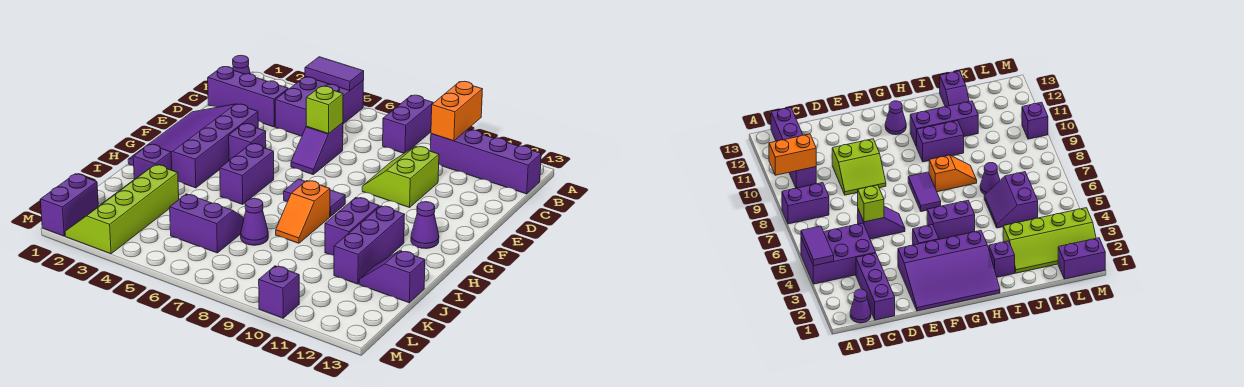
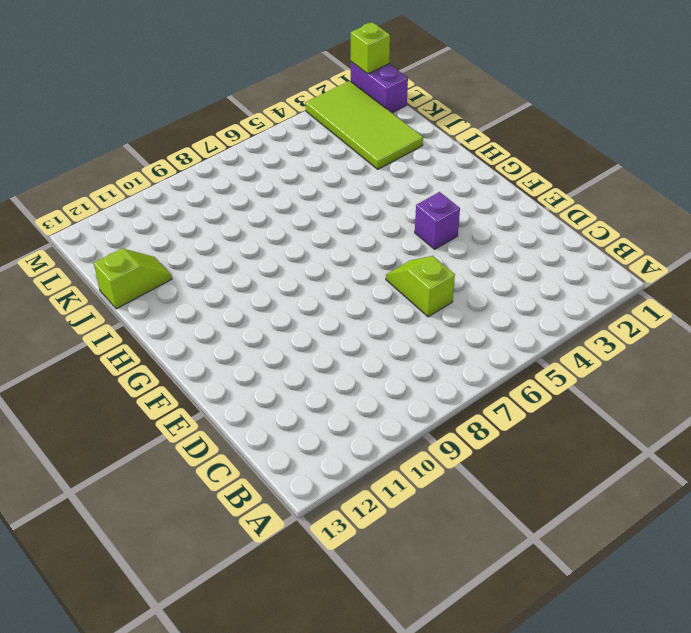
lime 1x2 slope [386,256,455,317] -> purple 1x2 slope [291,123,343,174]
lime 2x4 tile [305,81,423,169] -> lime 2x4 slope [65,165,179,254]
lime 1x2 slope [94,248,172,309] -> purple 1x2 slope [359,251,425,303]
lime 1x1 brick [351,22,390,74] -> lime 1x1 brick moved to [306,86,343,134]
none -> purple 2x3 brick [275,77,363,136]
none -> purple 1x2 brick [383,95,433,153]
none -> purple 1x1 cone [233,55,250,74]

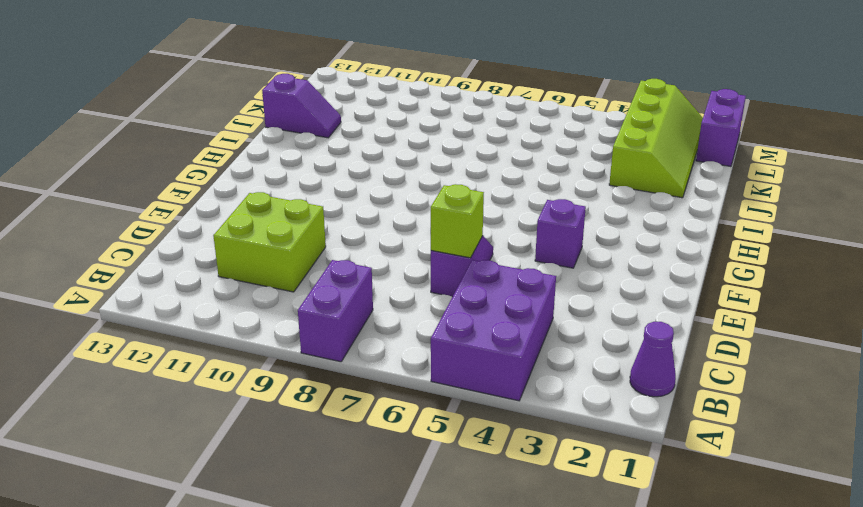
lime 2x2 brick [213,192,326,292] -> lime 2x2 slope [362,146,439,207]
none -> purple 1x4 brick [430,130,541,194]
none -> purple 1x3 brick [208,67,288,127]
none -> purple 3x4 slope [128,104,258,188]

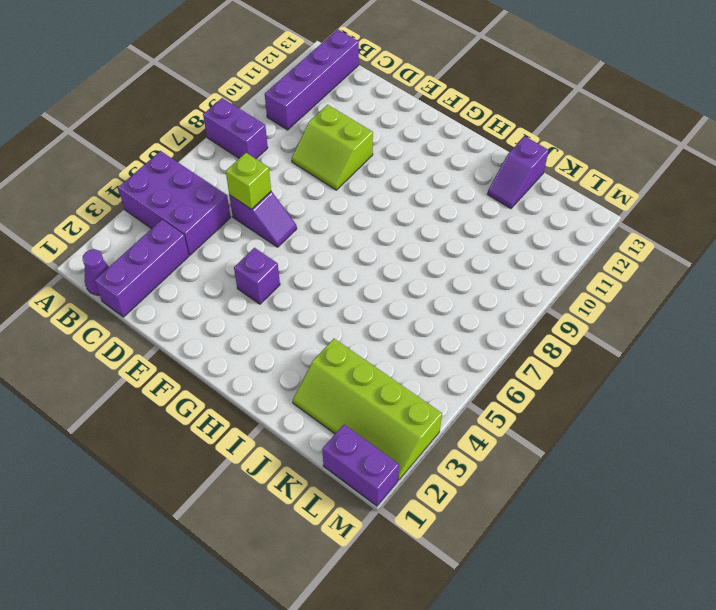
none -> purple 3x4 slope [128,104,258,188]
none -> purple 1x2 brick [220,144,274,204]
none -> purple 1x2 tile [284,179,345,217]

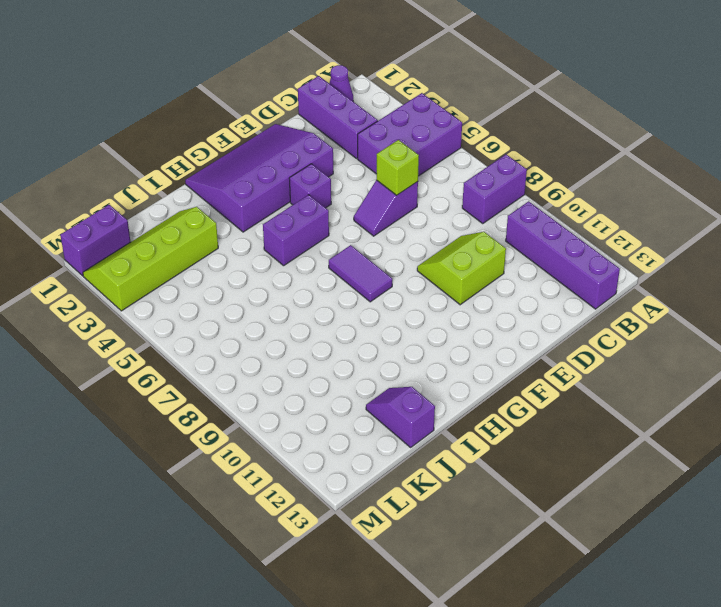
none -> purple 1x1 cone [411,202,439,249]
none -> orange 1x2 slope [276,181,330,243]
none -> purple 1x2 brick [325,198,379,255]

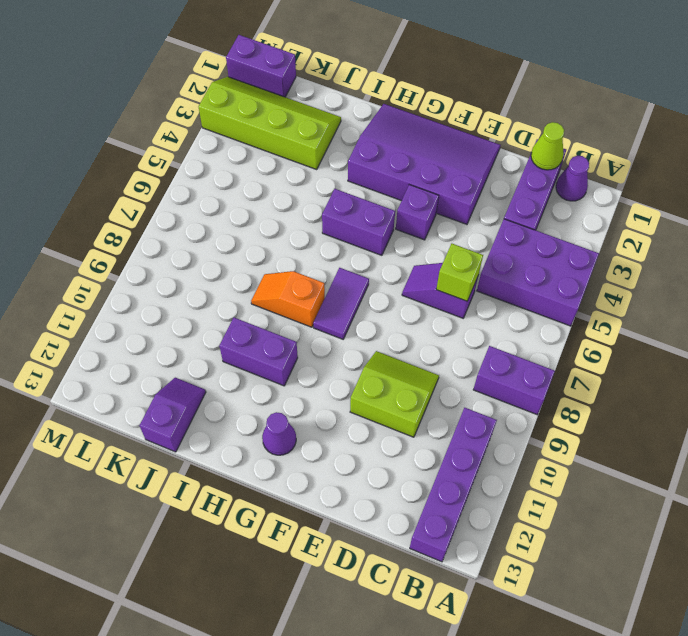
lime 1x1 cone [531,122,564,170] -> none
none -> purple 1x3 brick [334,206,405,284]
none -> purple 1x1 brick [133,144,172,179]
none -> purple 2x2 slope [170,194,244,253]

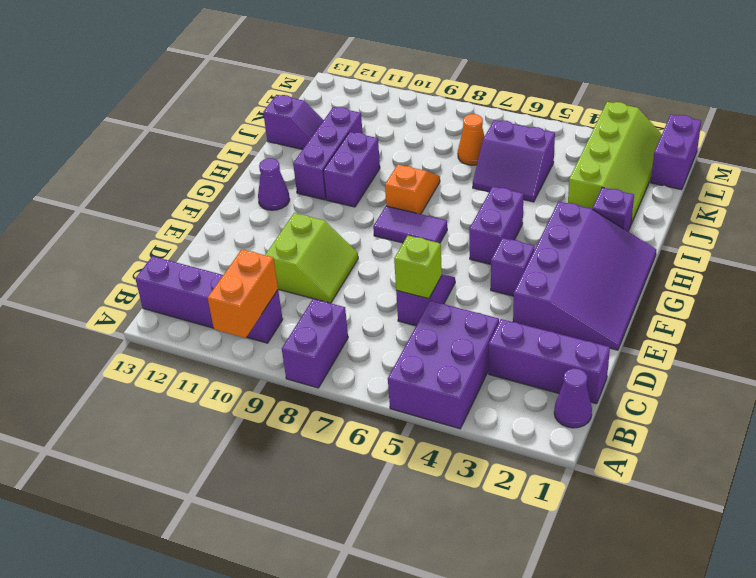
orange 1x1 cone [458,114,485,165] -> none
none -> purple 1x1 cone [241,199,268,245]
none -> purple 1x1 brick [259,266,299,318]
none -> purple 1x2 tile [305,57,364,91]

